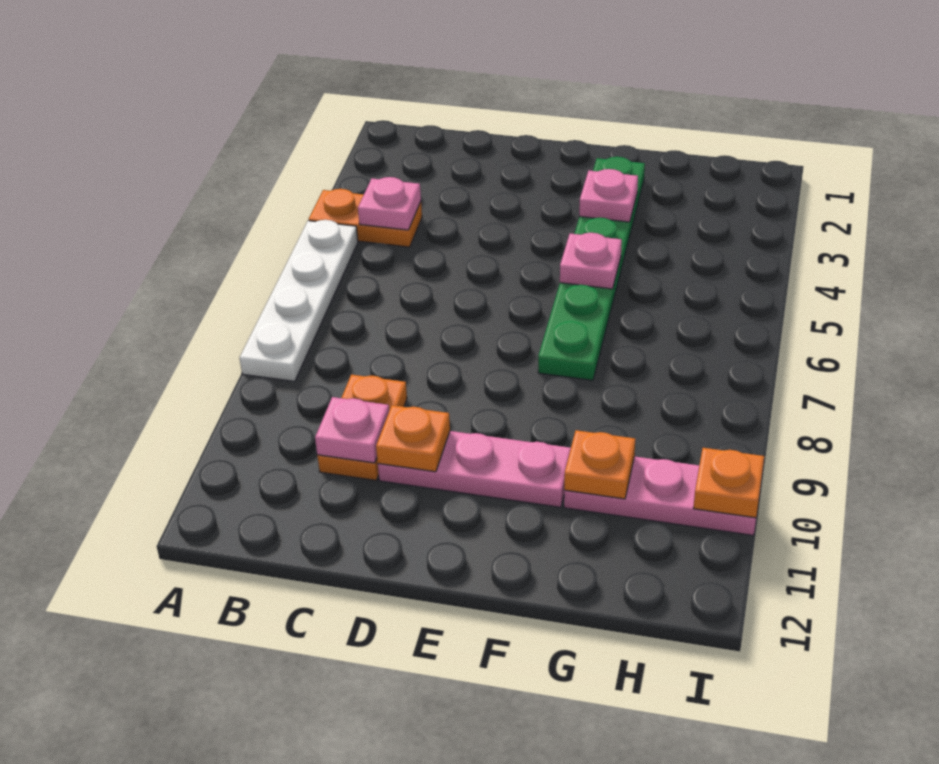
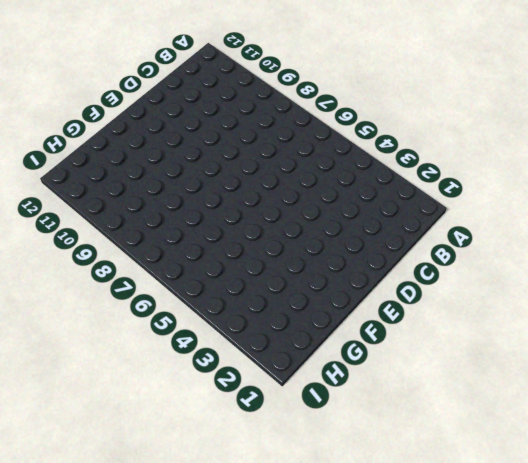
none -> orange 1x2 plate [309,189,422,247]
none -> white 1x4 plate [240,220,358,381]
none -> orange 1x2 plate [317,375,407,480]

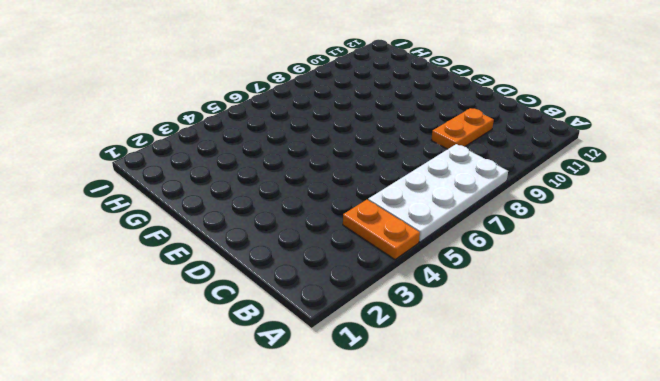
white 2x4 plate [368,144,508,242] -> white 1x4 plate [240,220,358,381]
none -> pink 1x3 plate [378,431,571,507]
none -> green 1x6 plate [538,157,645,380]
none -> pink 1x3 plate [564,456,756,536]

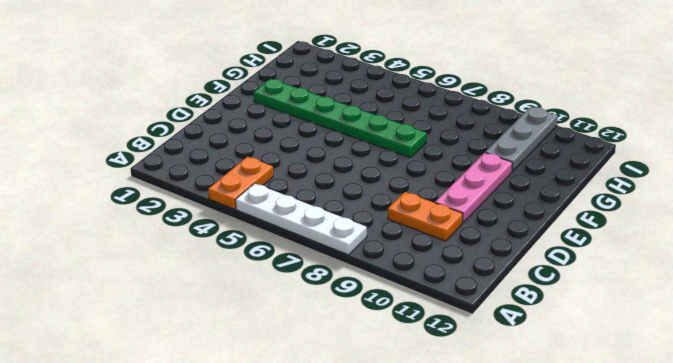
grey 1x3 plate [485,107,558,172] -> pink 1x3 plate [564,456,756,536]
none -> pink 1x1 plate [358,177,421,230]
none -> pink 1x1 plate [315,397,389,463]
none -> orange 1x1 plate [376,405,450,472]

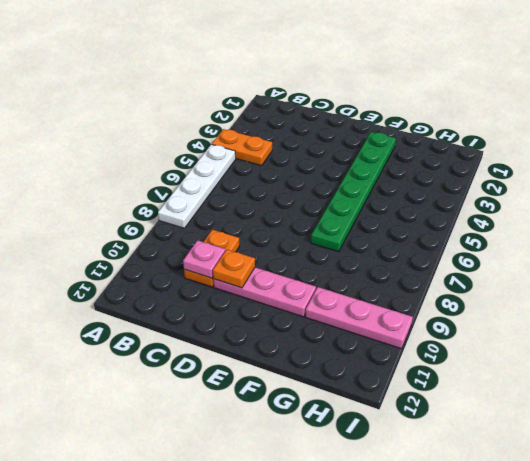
none -> pink 1x1 plate [358,177,421,230]
none -> pink 1x1 plate [579,169,638,222]
none -> pink 1x1 plate [560,233,622,289]

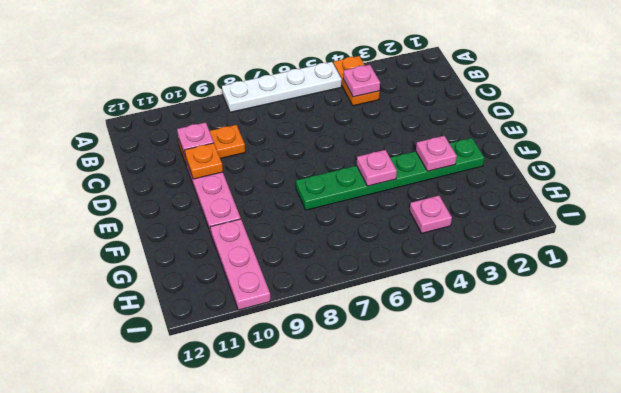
pink 1x1 plate [410,196,452,233] -> none
none -> orange 1x1 plate [564,430,635,499]
none -> orange 1x1 plate [693,448,764,518]

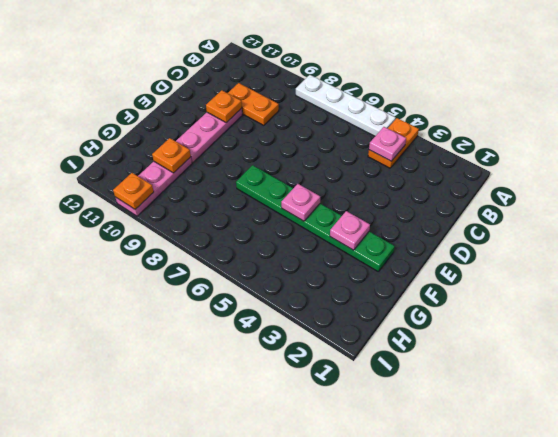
none -> pink 1x1 plate [315,397,389,463]

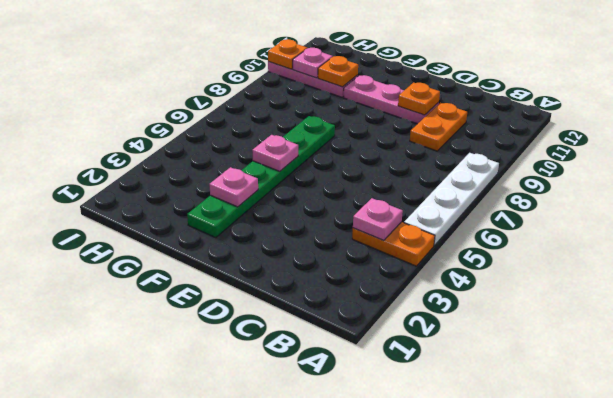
pink 1x1 plate [293,48,333,78] -> pink 1x1 plate moved to [315,397,389,463]

